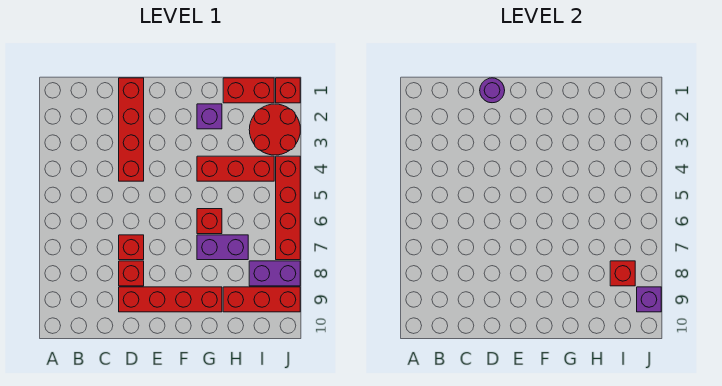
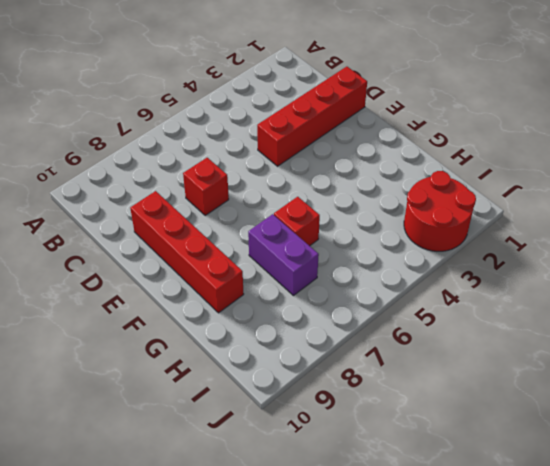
none -> red 1x1 brick [119,261,144,286]
none -> purple 1x1 brick [197,104,222,129]
none -> red 1x3 brick [197,156,274,181]

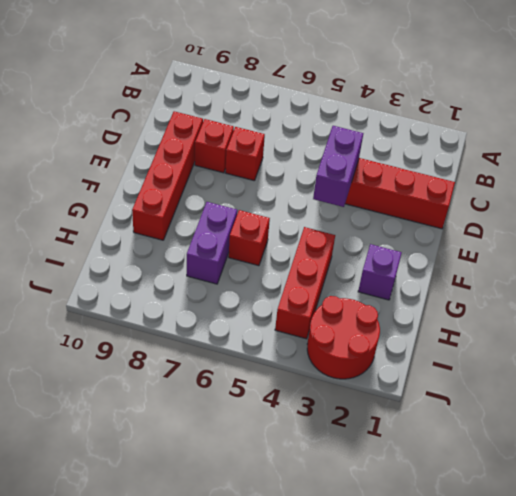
purple 1x2 brick [313,126,363,207] -> purple 1x2 brick moved to [249,261,300,286]
none -> red 1x2 brick [223,78,274,103]
none -> red 1x3 brick [223,287,300,312]
none -> red 1x1 brick [276,78,300,103]

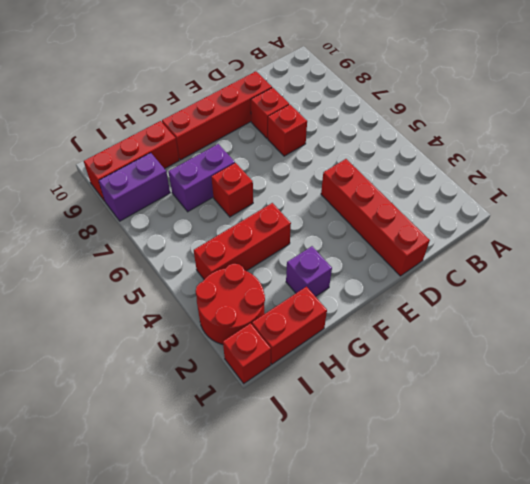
none -> red 1x4 brick [276,156,300,260]
none -> purple 1x1 round brick [480,78,505,103]
none -> red 1x1 brick [610,261,635,286]

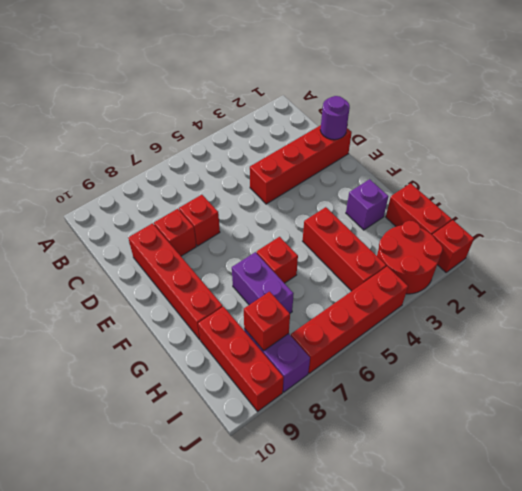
none -> purple 1x1 brick [637,287,661,312]

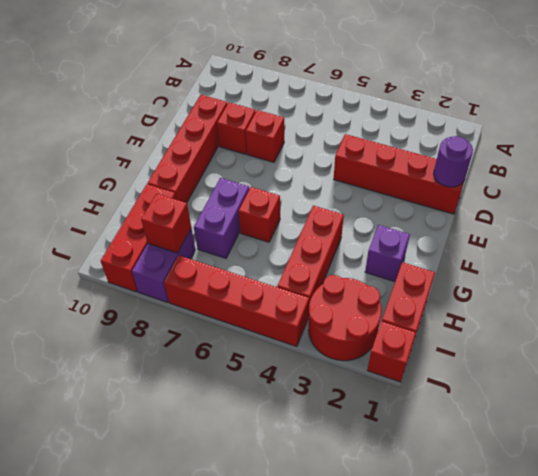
none -> purple 1x1 brick [637,287,661,312]

